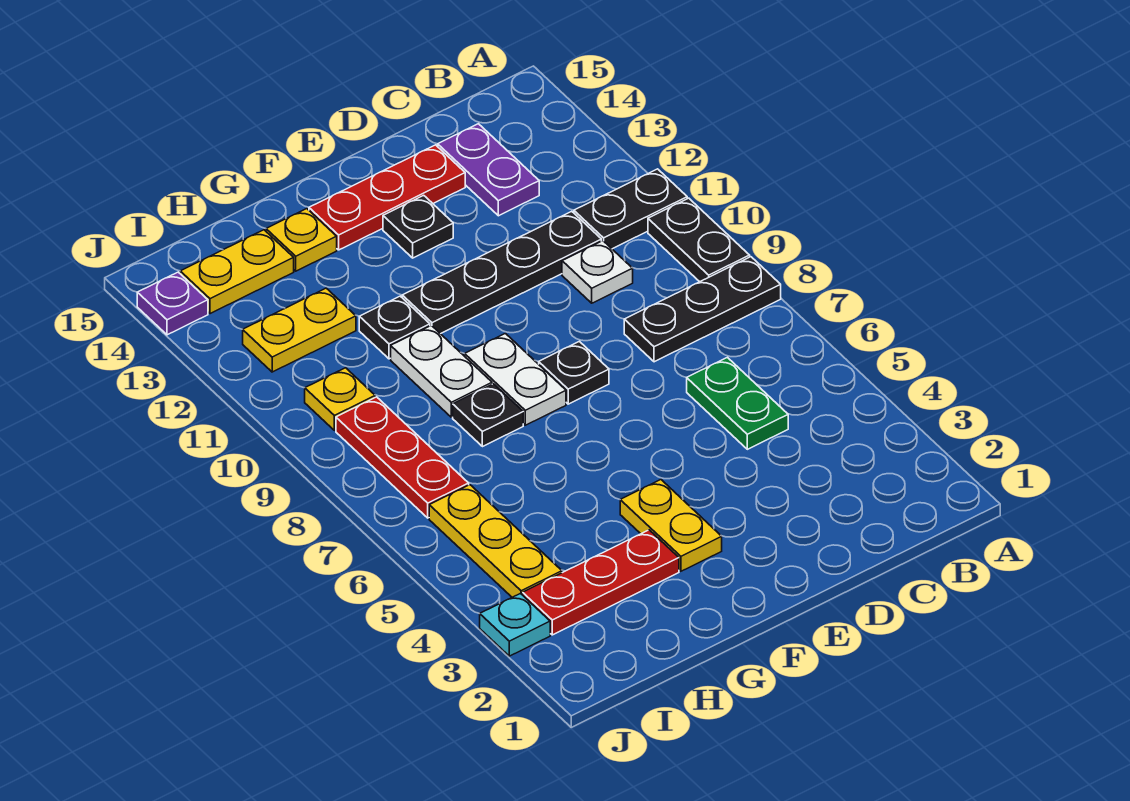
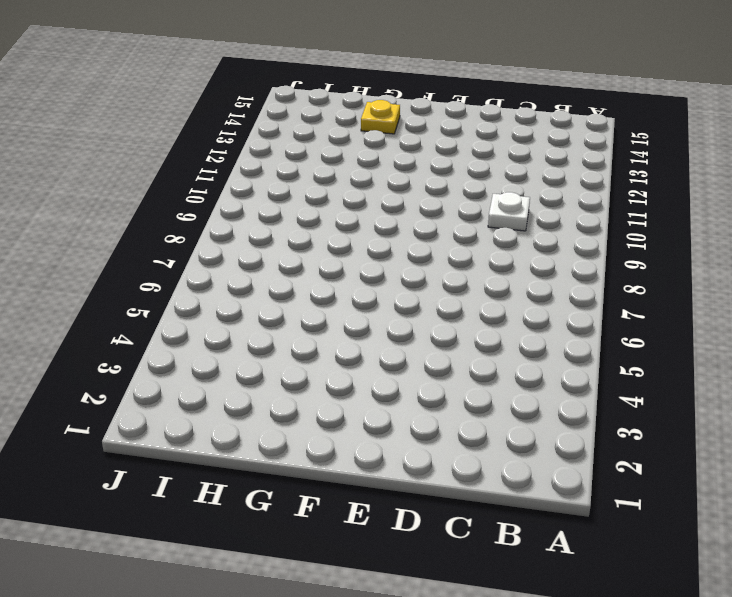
none -> black 1x3 plate [624,257,781,362]
none -> black 1x2 plate [648,198,750,282]
none -> black 1x2 plate [574,169,687,249]

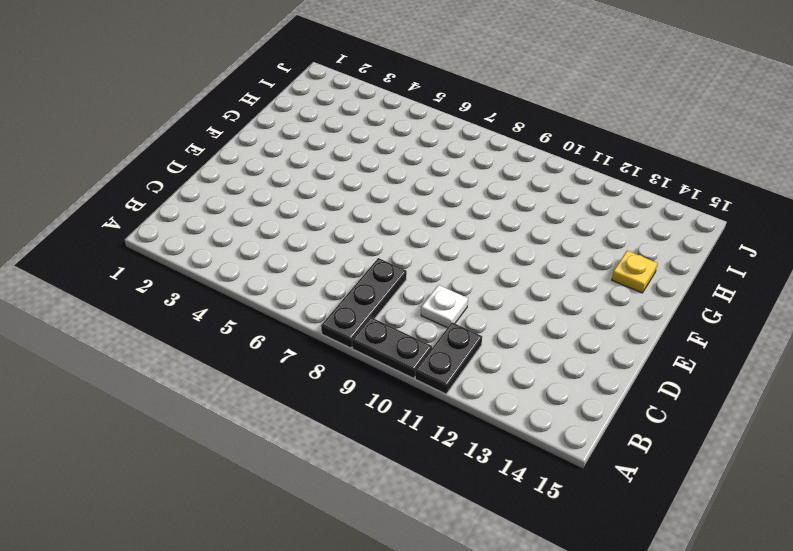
none -> green 1x2 plate [687,357,788,449]
none -> black 1x4 plate [402,211,601,334]
none -> purple 1x2 plate [438,124,539,216]

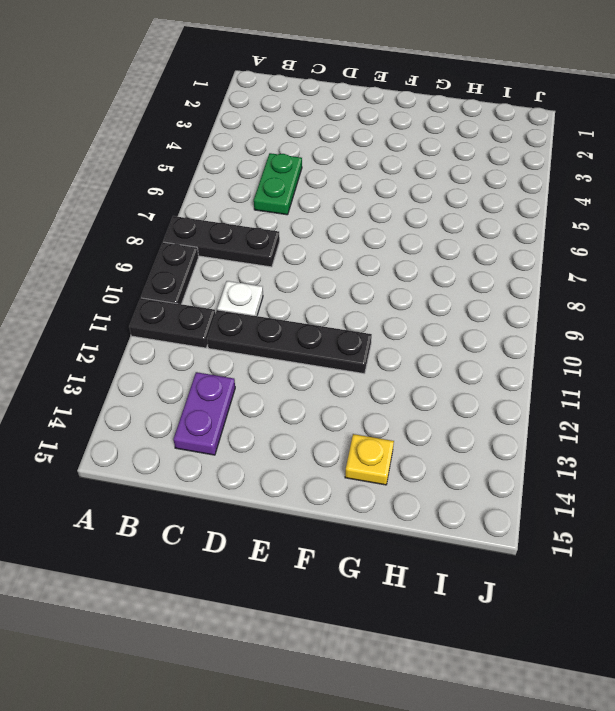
none -> red 1x3 plate [309,145,465,250]
none -> black 1x1 plate [539,341,609,404]
none -> black 1x1 plate [383,195,453,258]

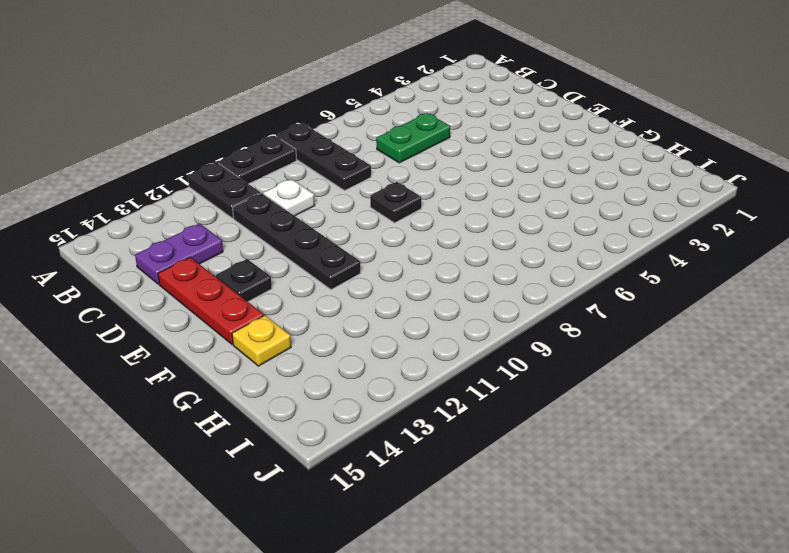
none -> yellow 1x2 plate [620,480,722,571]
none -> white 1x2 plate [465,333,566,425]
none -> red 1x3 plate [523,530,679,635]

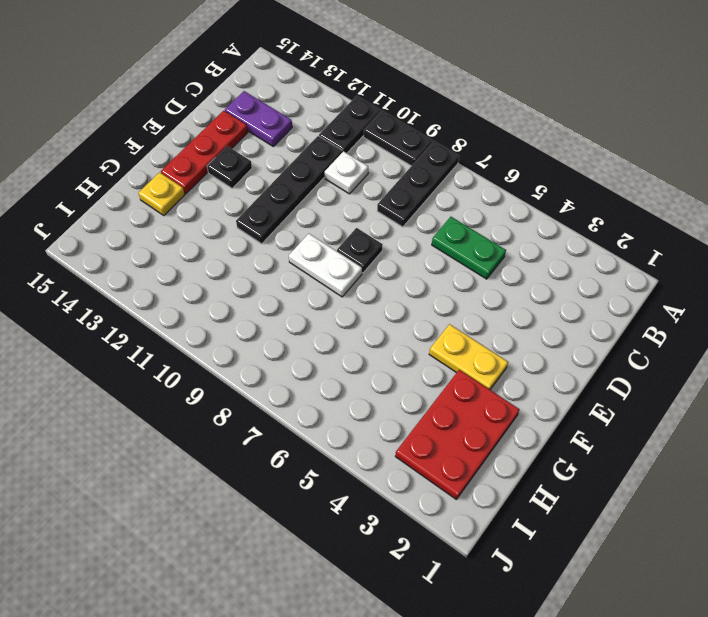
red 2x3 plate [395,370,520,499] -> red 1x3 plate [523,530,679,635]
none -> black 1x1 plate [453,384,523,447]
none -> white 1x2 plate [391,325,492,417]
none -> black 1x1 plate [359,296,430,359]

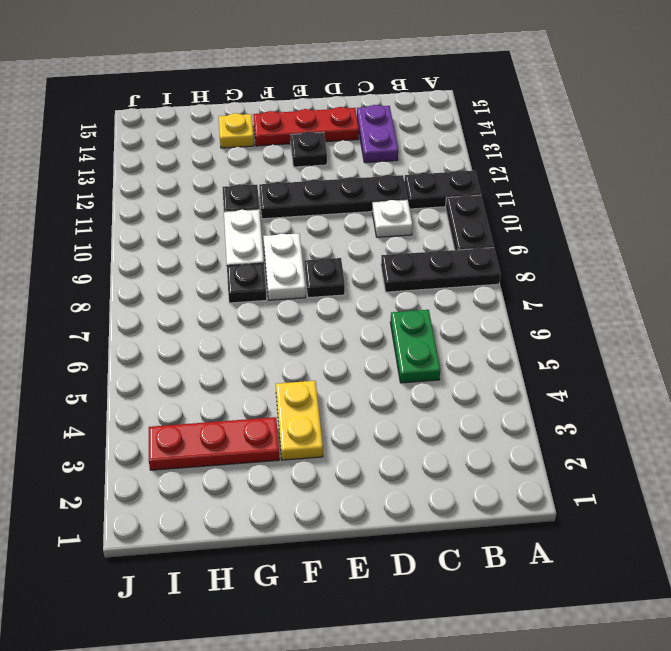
none -> yellow 1x2 plate [243,288,356,372]
none -> yellow 1x2 plate [180,230,294,314]
none -> yellow 1x3 plate [429,485,562,597]

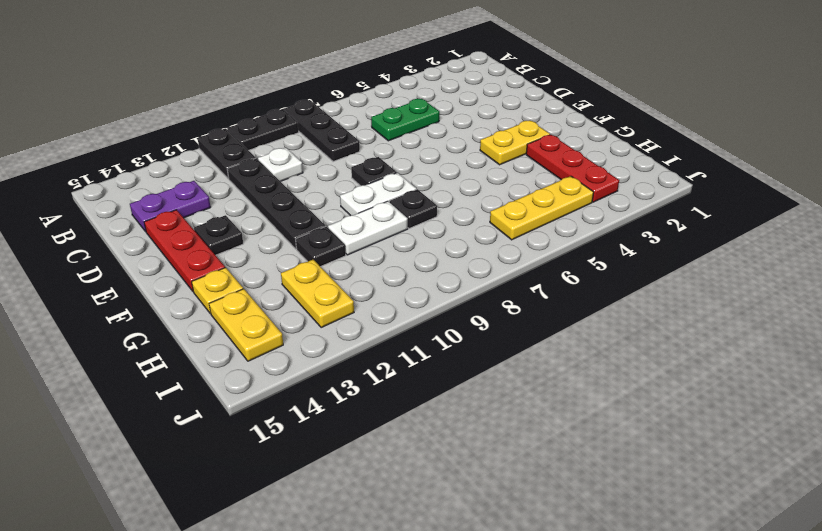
none -> red 1x3 plate [336,397,469,518]
none -> yellow 1x1 plate [305,368,375,430]
none -> cyan 1x1 plate [480,594,550,656]

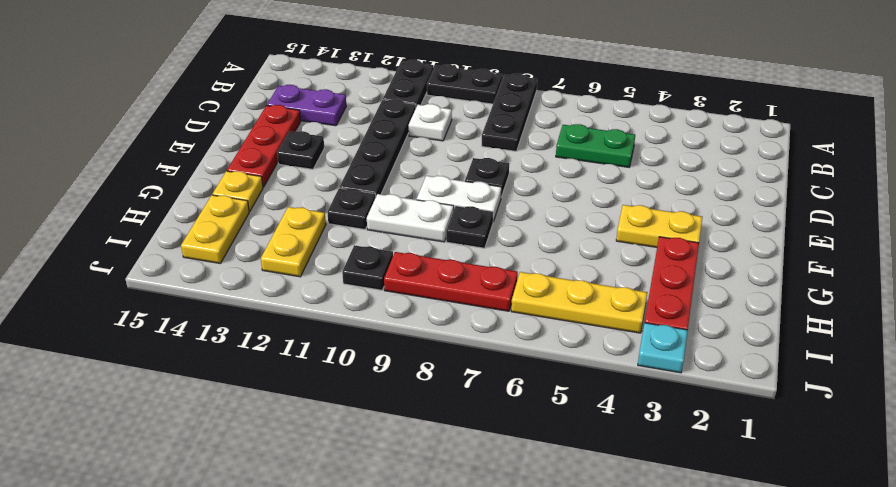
black 1x1 plate [342,245,393,290] -> yellow 1x1 plate [305,368,375,430]
none -> purple 1x1 plate [137,272,208,335]

